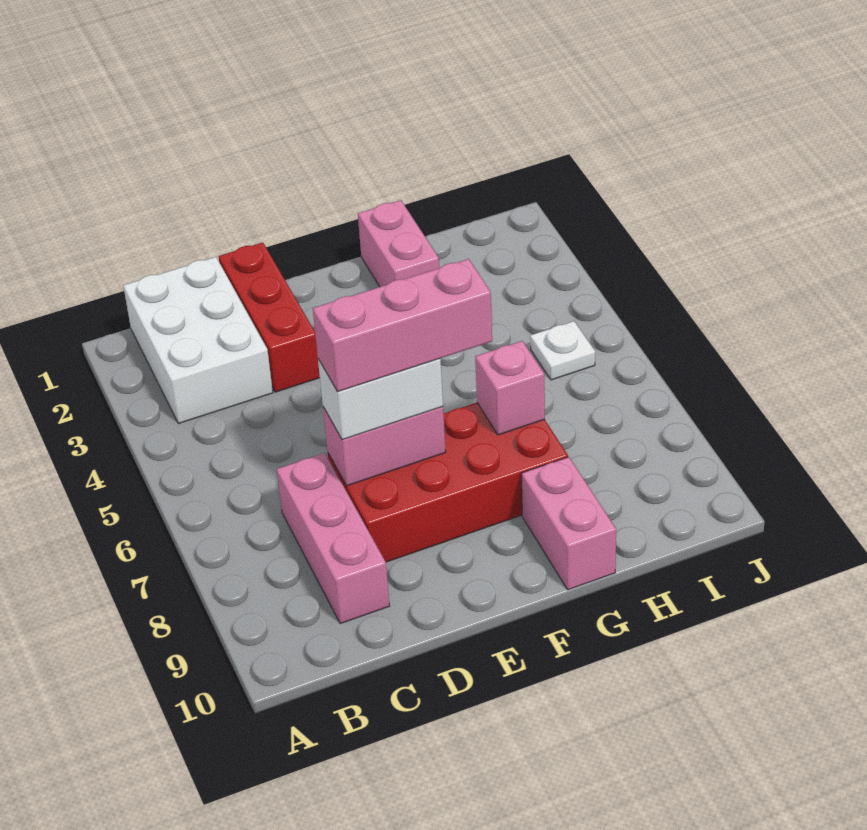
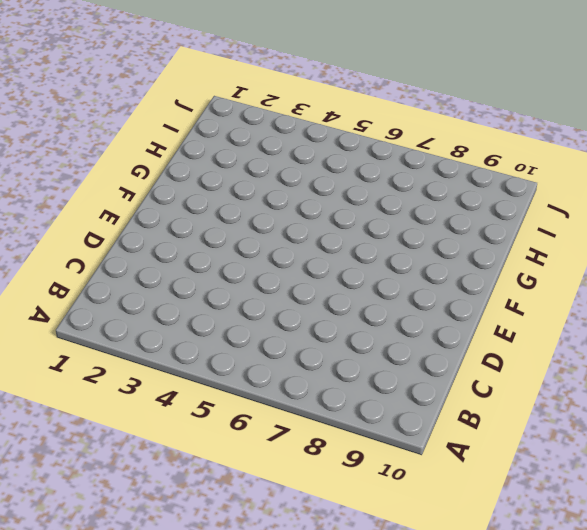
none -> white 2x3 brick [123,257,273,423]
none -> pink 1x3 brick [277,453,390,624]

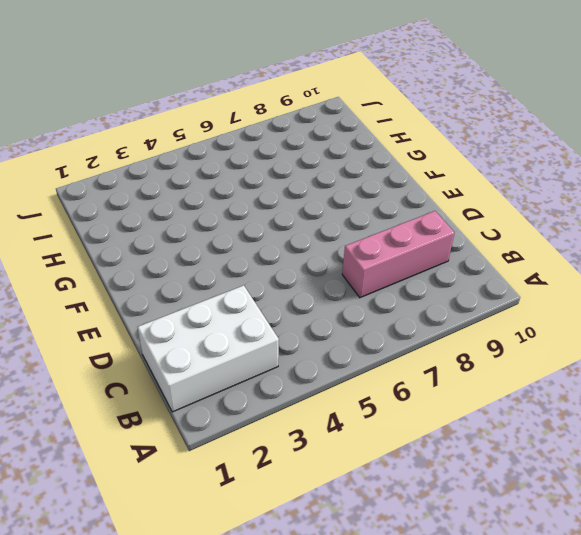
none -> red 1x3 brick [219,243,320,392]
none -> red 2x4 brick [328,403,568,562]

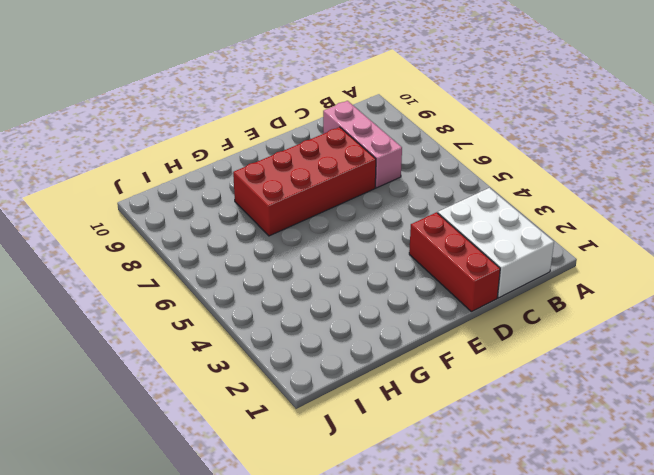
none -> pink 1x2 brick [358,200,439,287]
none -> pink 1x2 brick [521,457,616,590]

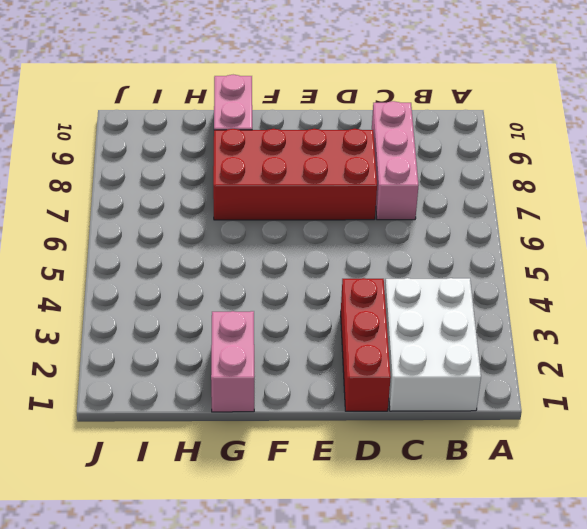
none -> white 1x1 plate [530,321,595,380]
none -> pink 1x2 brick [323,407,446,486]

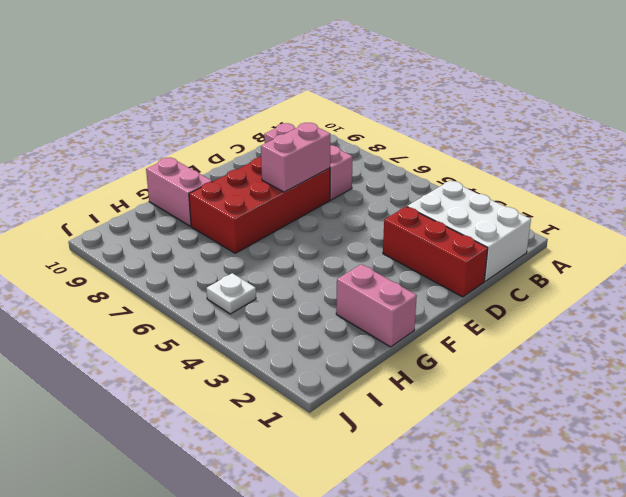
none -> pink 1x1 brick [475,341,545,435]
none -> white 1x2 brick [318,359,443,440]

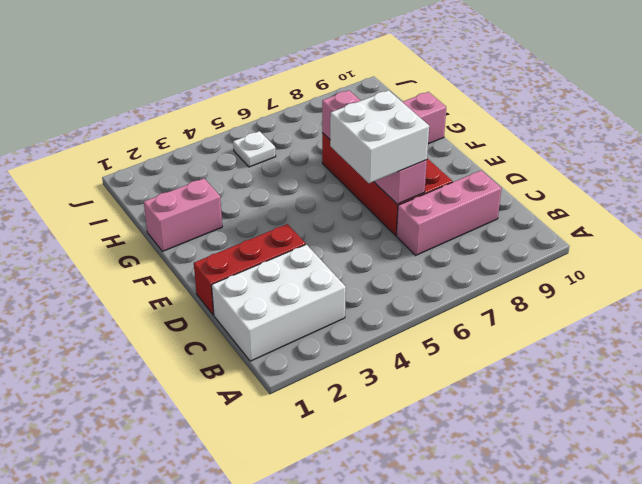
white 2x2 brick [330,90,429,183] -> white 1x2 brick [318,359,443,440]
none -> pink 1x3 brick [313,259,492,392]

